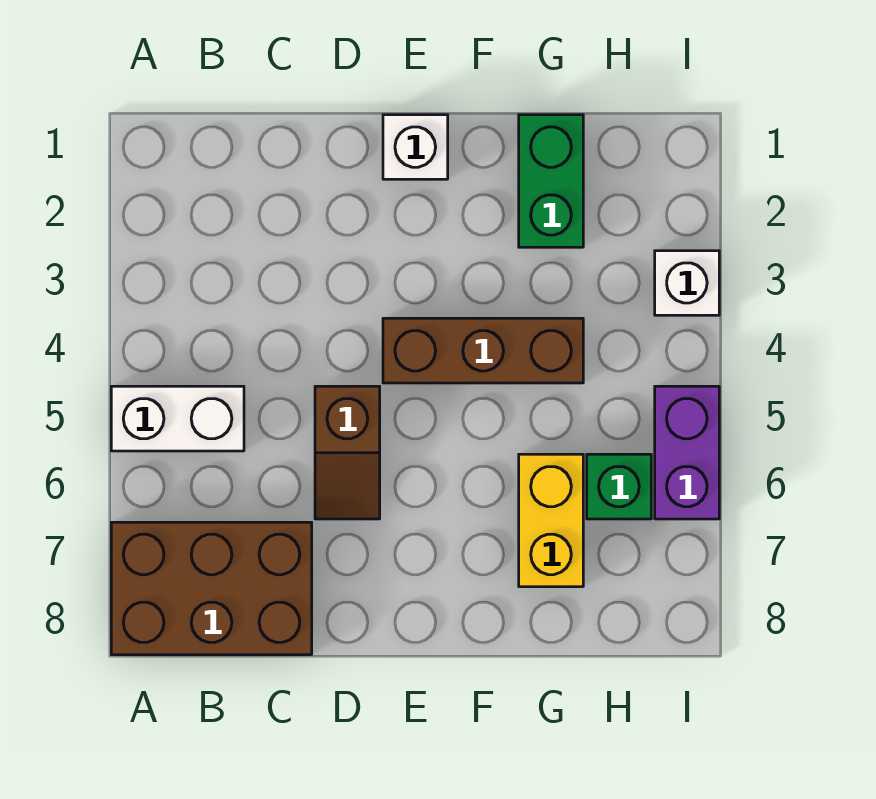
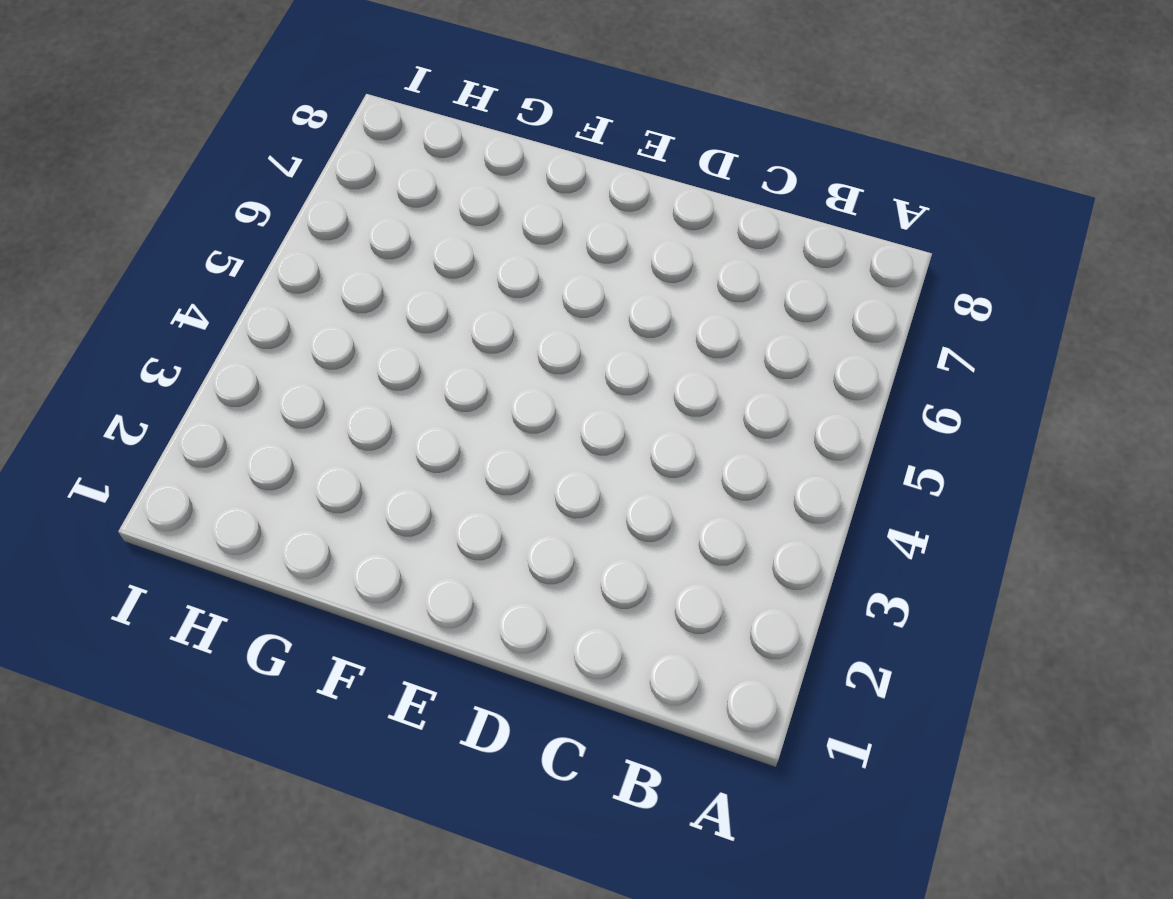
none -> white 1x2 brick [111,386,244,451]
none -> brown 2x3 brick [111,522,312,655]

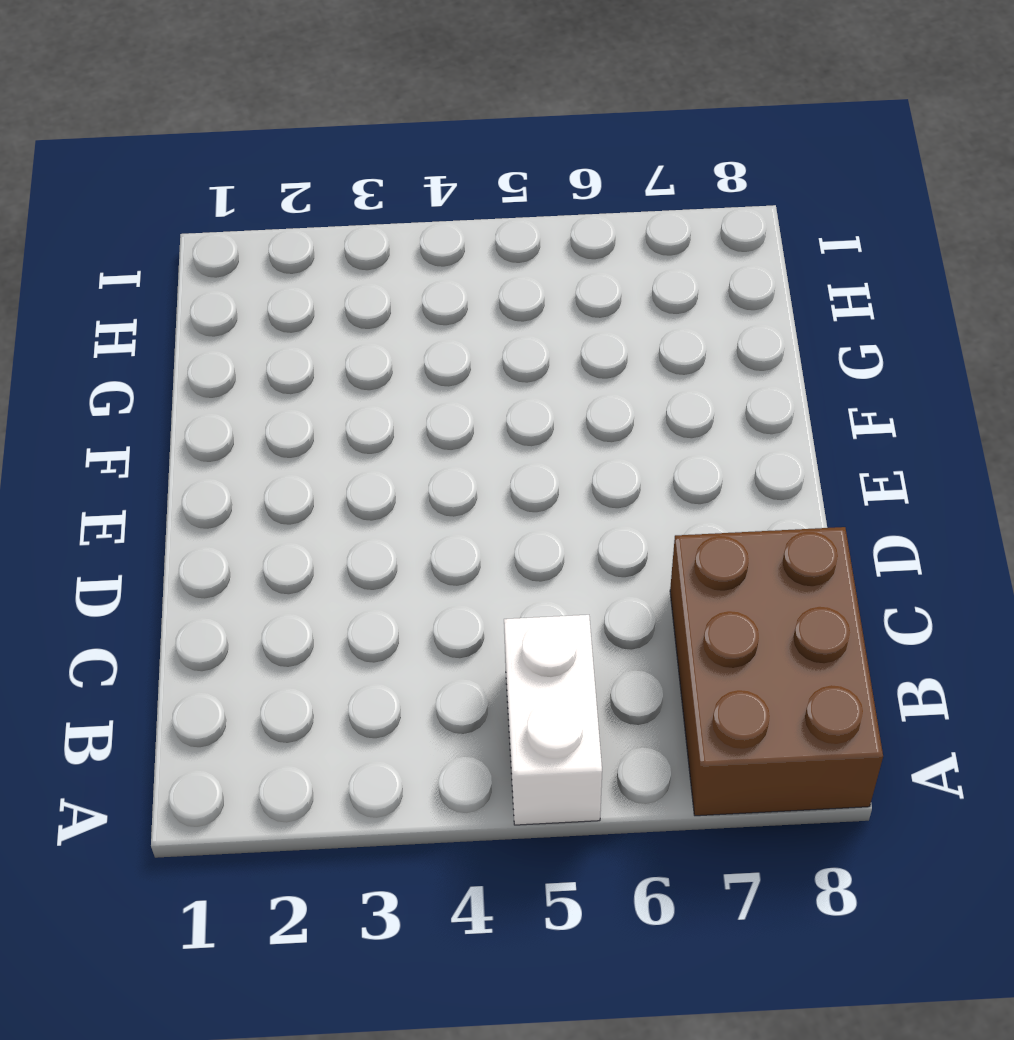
none -> brown 1x2 slope [315,386,380,519]
none -> white 1x1 brick [383,115,448,179]

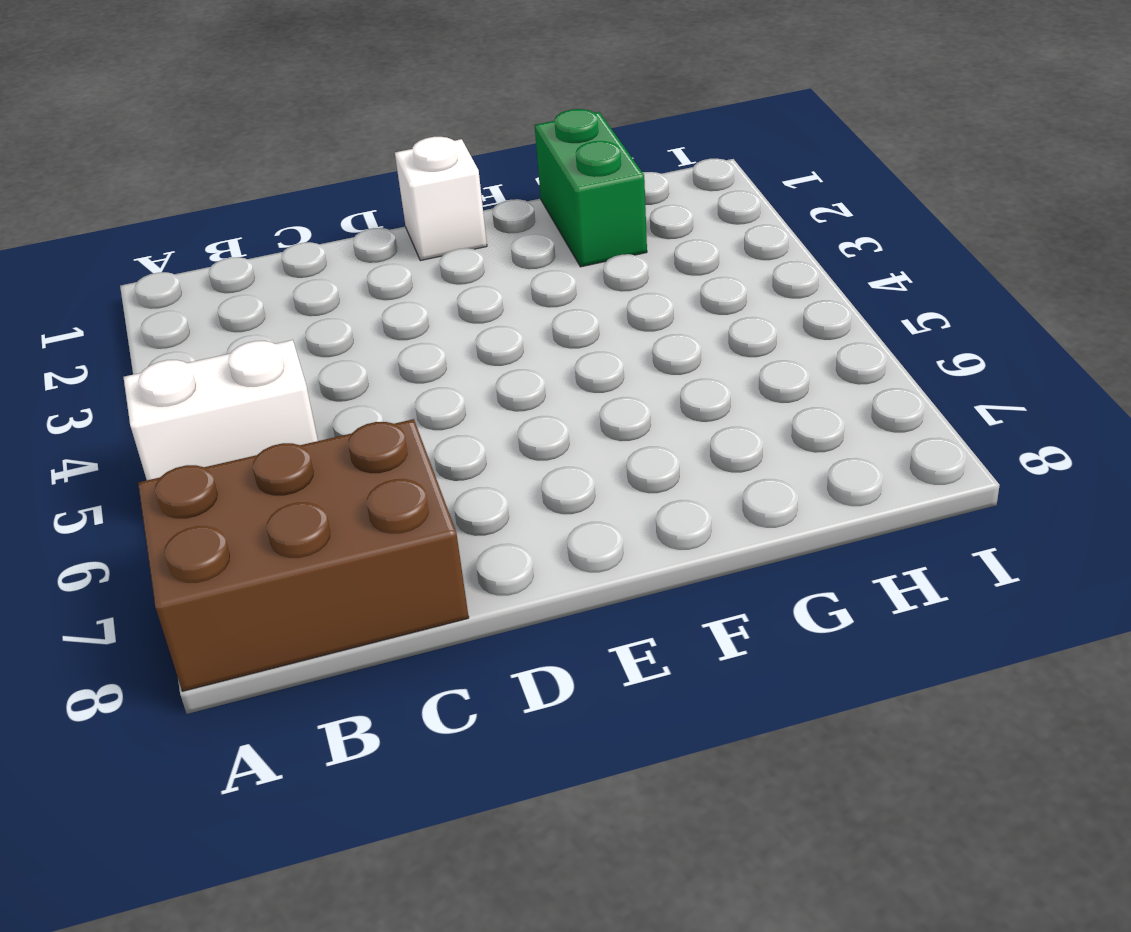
none -> brown 1x2 slope [315,386,380,519]
none -> brown 1x3 brick [383,318,583,383]

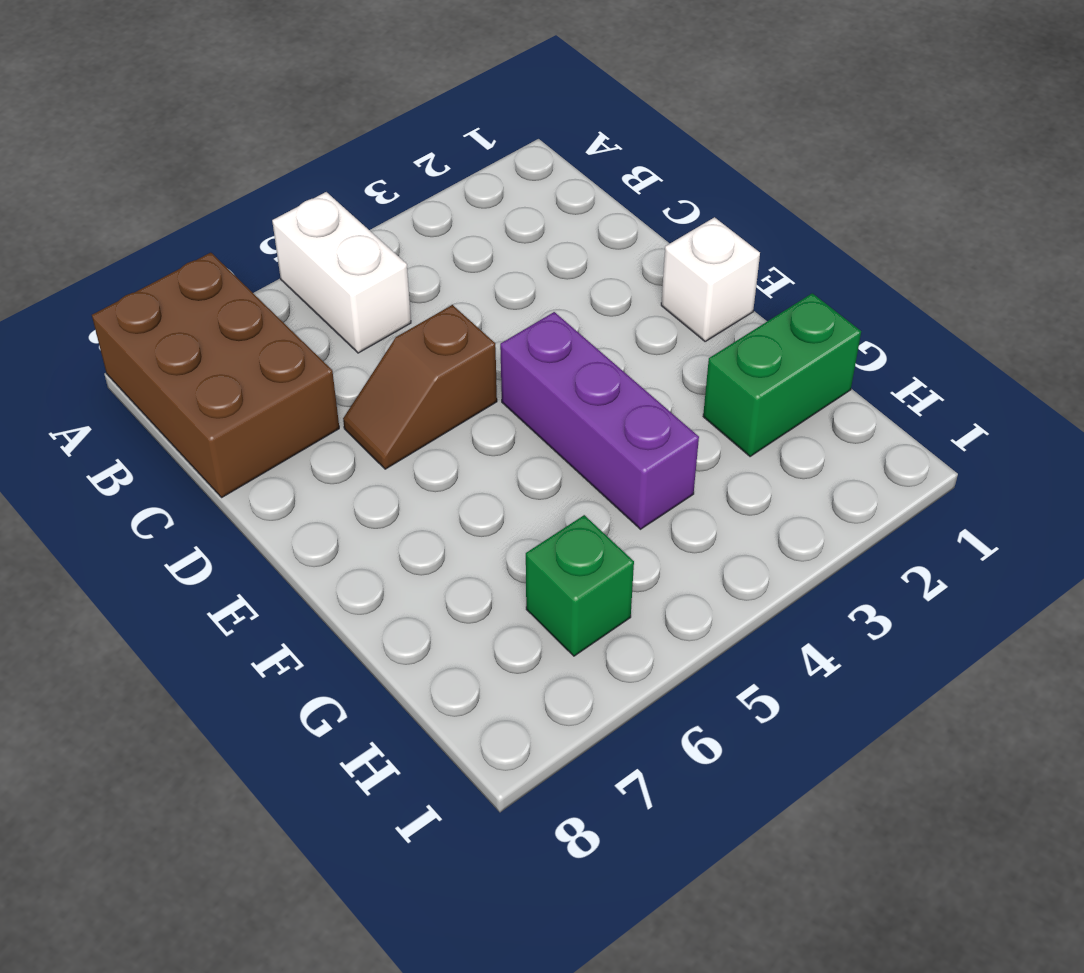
purple 1x3 brick [500,312,699,529] -> brown 1x3 brick [383,318,583,383]
none -> yellow 1x2 brick [519,454,583,587]
none -> white 1x1 brick [655,251,719,315]

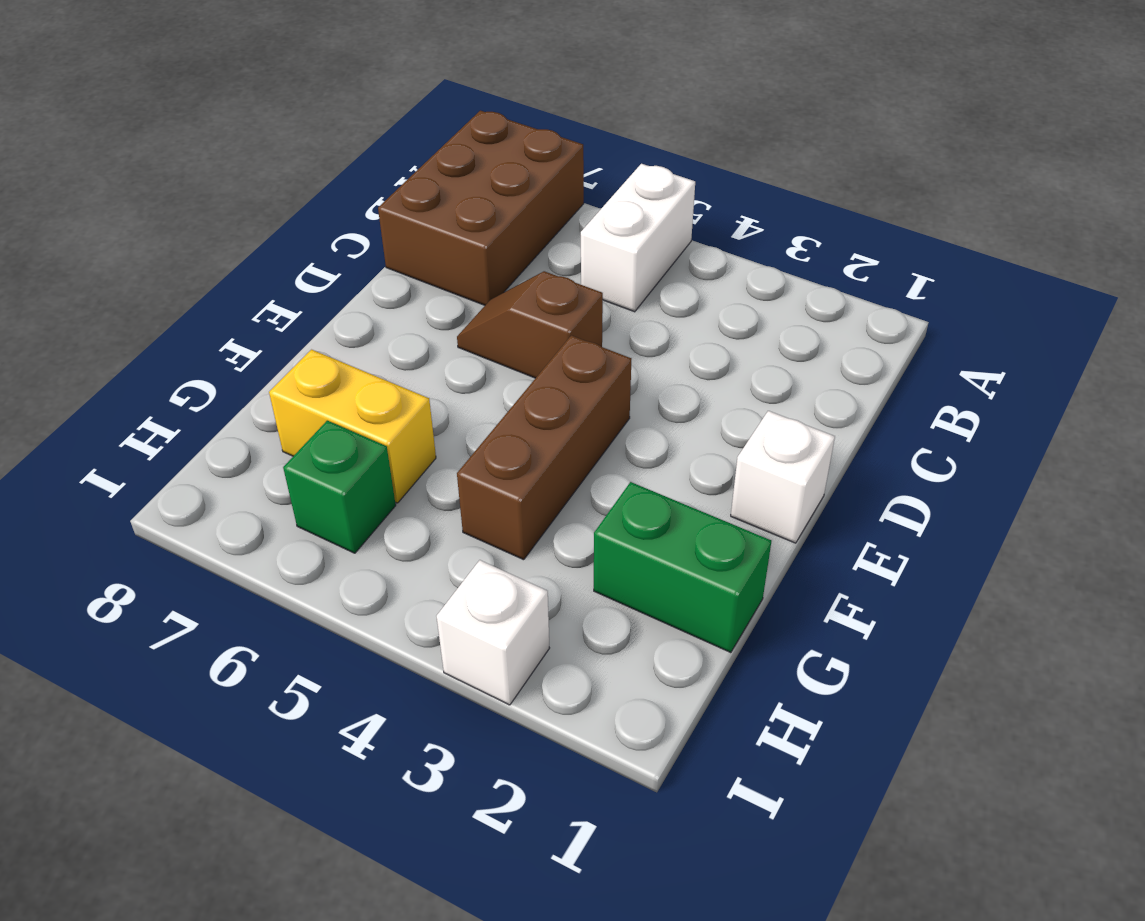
none -> purple 1x2 brick [655,386,719,519]

